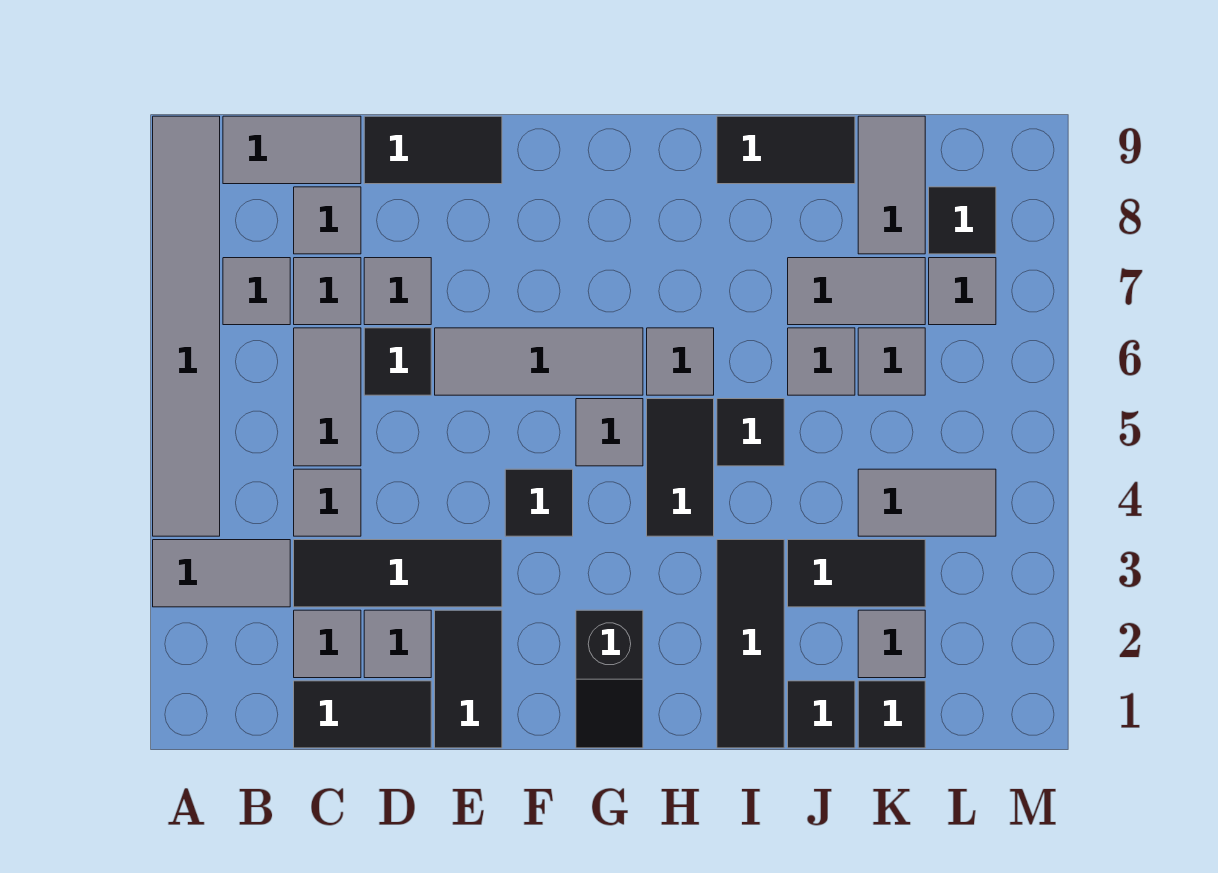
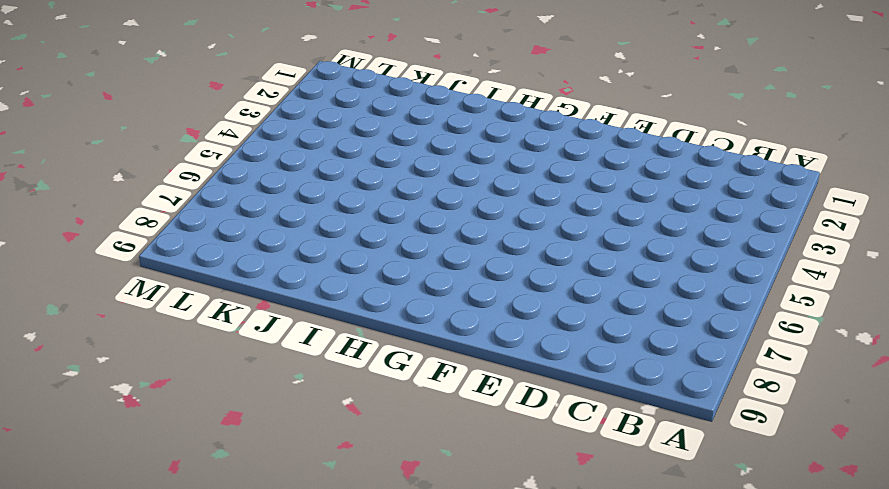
none -> grey 1x2 tile [153,540,290,607]
none -> grey 1x6 tile [153,116,220,536]
none -> grey 1x1 tile [223,258,290,325]
none -> grey 1x2 tile [223,116,361,184]

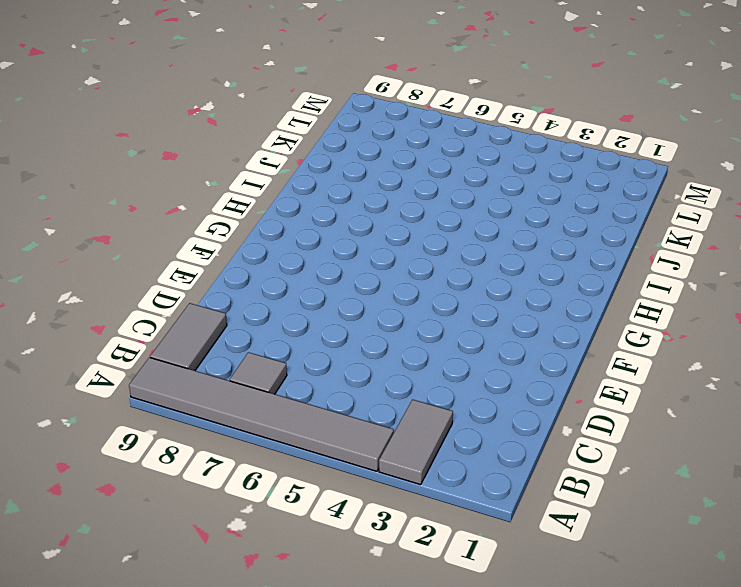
none -> black 1x2 tile [294,681,431,748]
none -> grey 1x1 tile [294,610,361,678]
none -> black 1x3 tile [294,540,502,607]
none -> grey 1x1 tile [294,469,361,536]

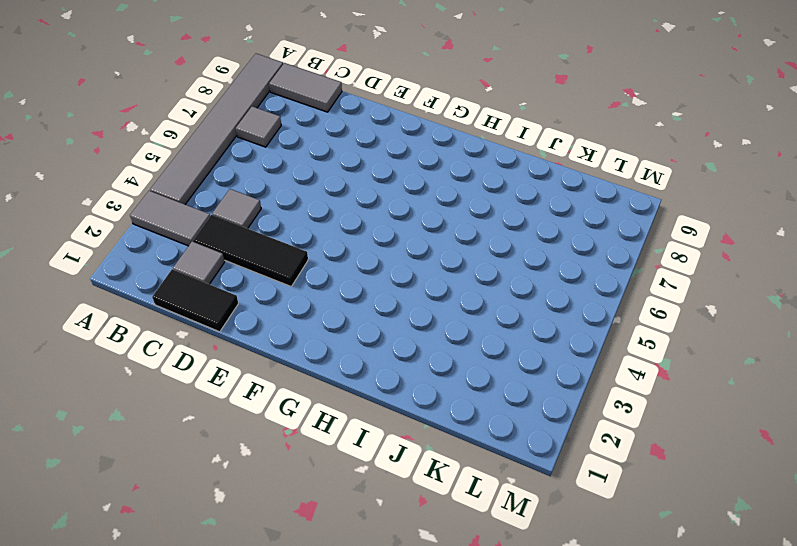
none -> grey 1x2 tile [294,328,361,466]
none -> grey 1x1 tile [294,258,361,325]
none -> grey 1x1 tile [294,187,361,254]
none -> grey 1x1 tile [364,610,431,678]

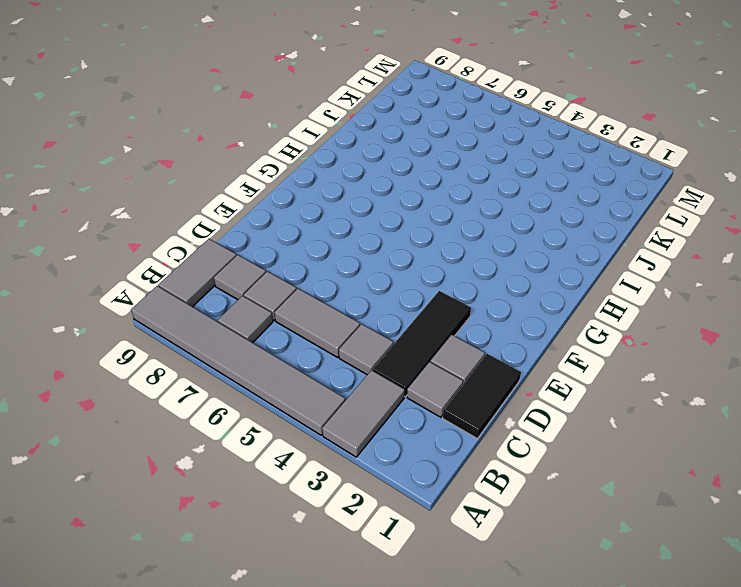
none -> black 1x1 tile [364,328,431,395]
none -> grey 1x1 tile [364,258,431,325]
none -> black 1x2 tile [364,116,502,184]
none -> black 1x2 tile [435,610,502,748]

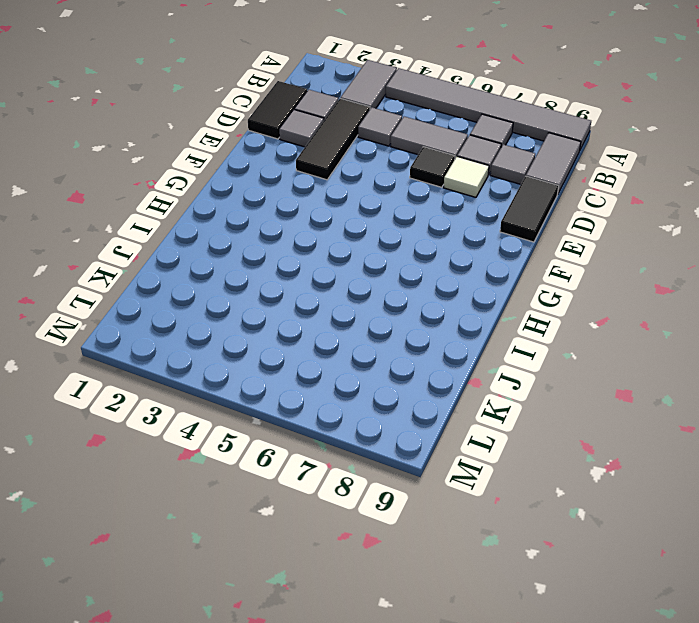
white 1x1 tile [444,157,489,197] -> grey 1x1 tile [364,258,431,325]
none -> black 1x2 tile [435,610,502,748]
none -> grey 1x3 tile [435,328,643,395]
none -> black 1x1 tile [505,469,573,536]
none -> black 1x2 slope [576,610,643,748]

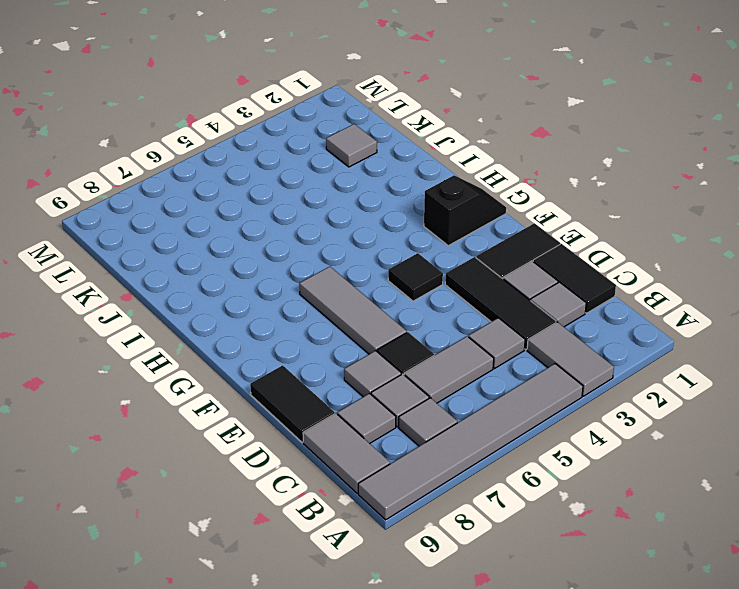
none -> grey 1x1 tile [576,399,643,466]
none -> black 1x2 tile [647,399,714,536]
none -> grey 1x1 tile [647,328,714,395]
none -> black 1x3 tile [717,540,784,748]

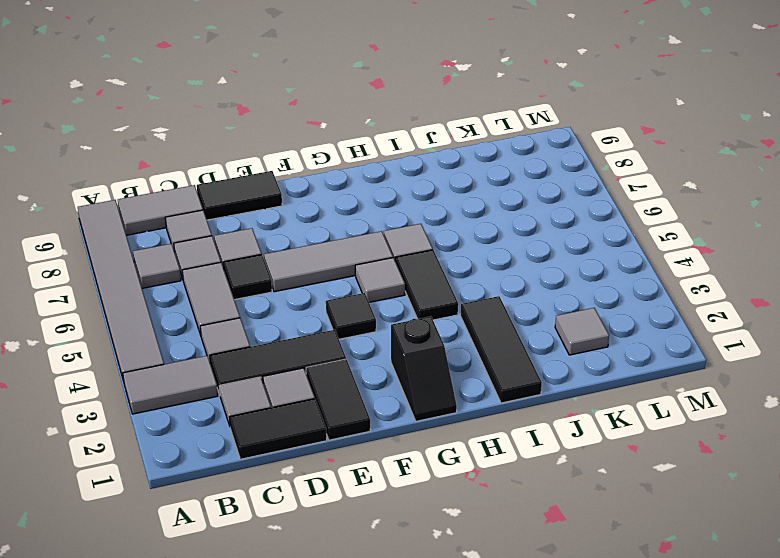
none -> black 1x1 tile [717,399,784,466]
none -> black 1x2 tile [717,116,855,184]
none -> black 1x1 tile [788,681,855,748]
none -> black 1x2 tile [788,540,925,607]

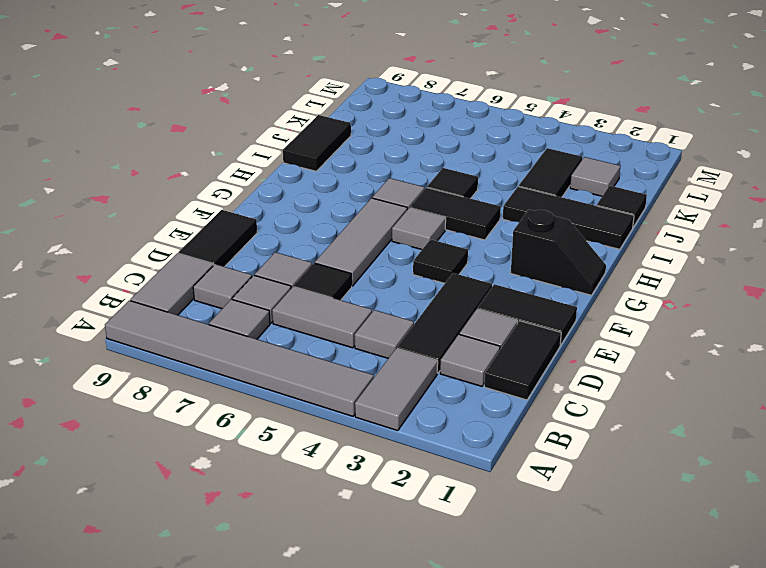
none -> grey 1x1 tile [788,328,855,395]
none -> grey 1x2 tile [788,258,925,325]
none -> black 1x1 tile [858,681,925,748]
none -> grey 1x2 tile [858,469,996,536]

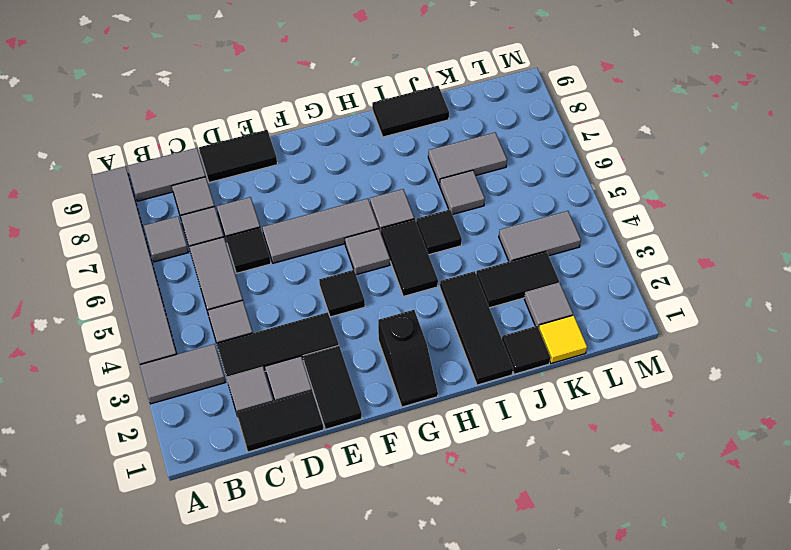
yellow 1x1 tile [539,315,587,363] -> black 1x1 tile [858,681,925,748]
none -> grey 1x1 tile [858,328,925,395]
none -> grey 1x2 tile [858,116,925,254]
none -> grey 1x1 tile [929,258,996,325]
none -> black 1x1 tile [929,187,996,254]

